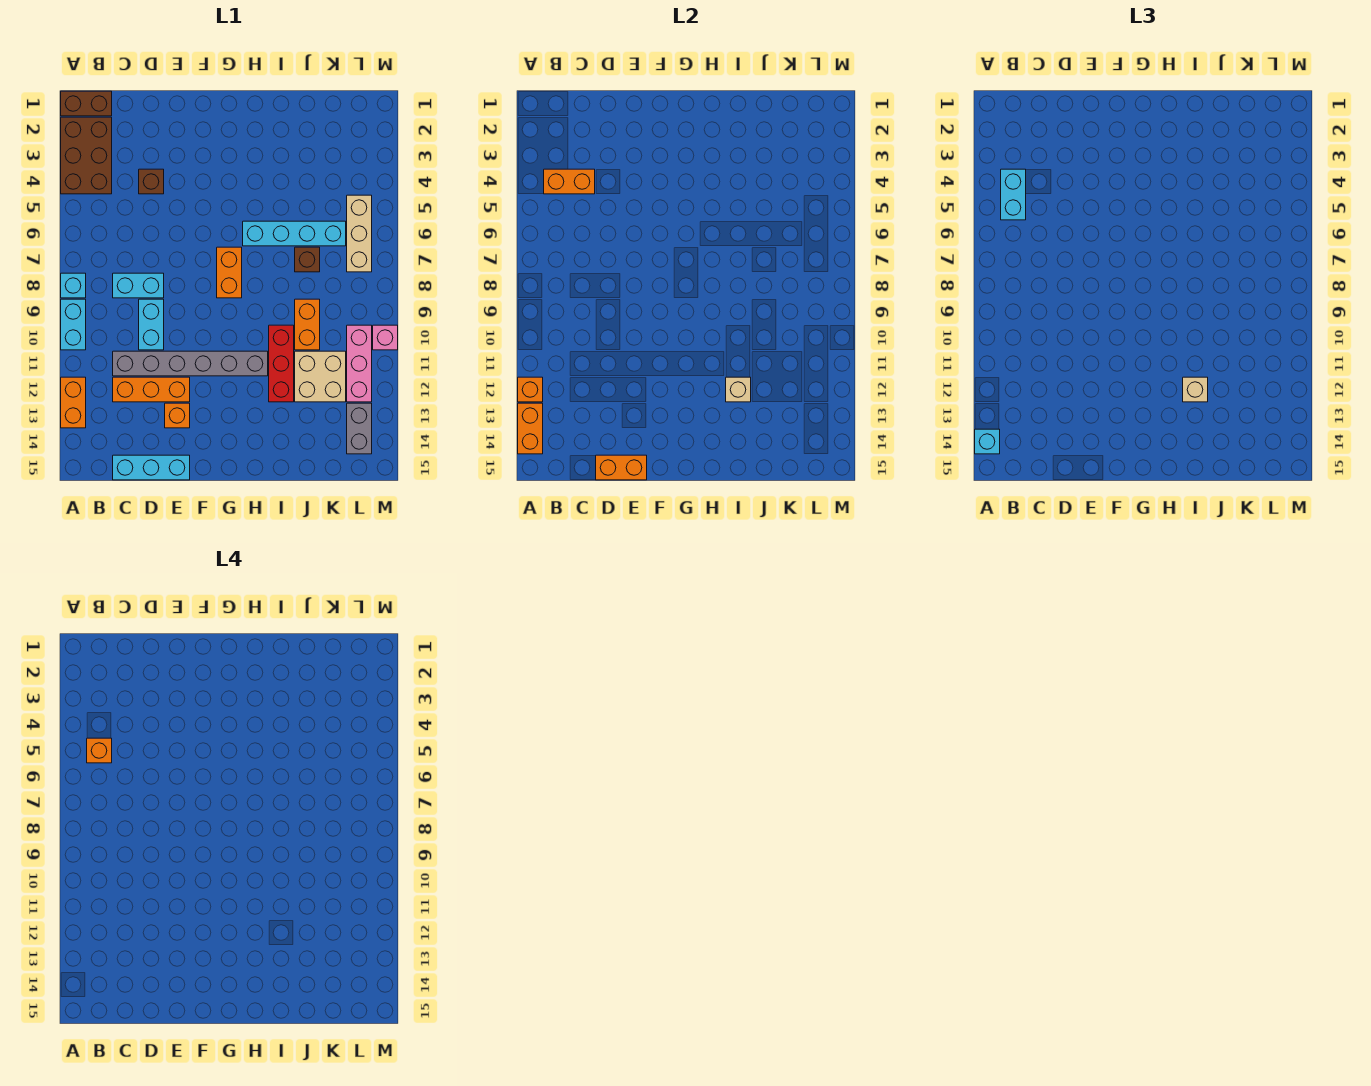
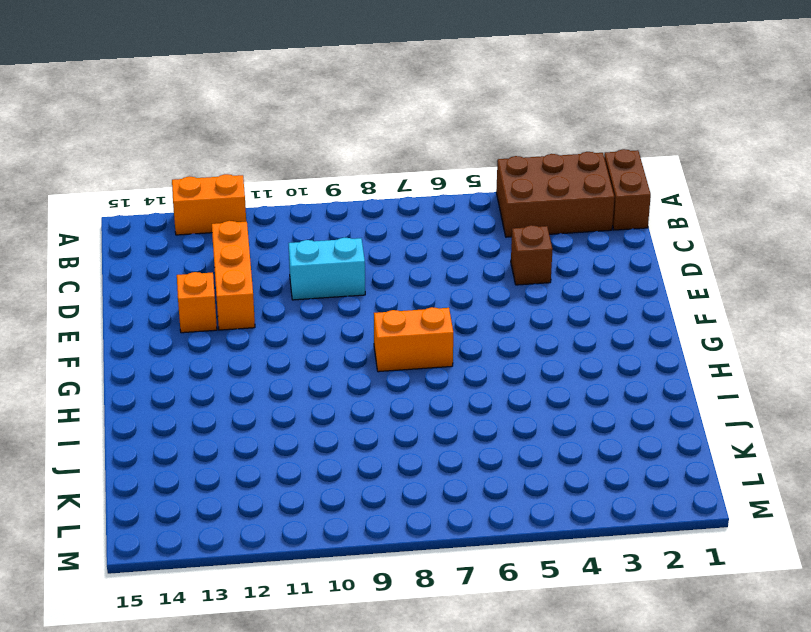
none -> cyan 1x1 brick [61,273,86,298]
none -> cyan 1x2 brick [61,299,86,350]
none -> cyan 1x2 brick [113,273,164,298]
none -> grey 1x6 brick [113,351,268,376]

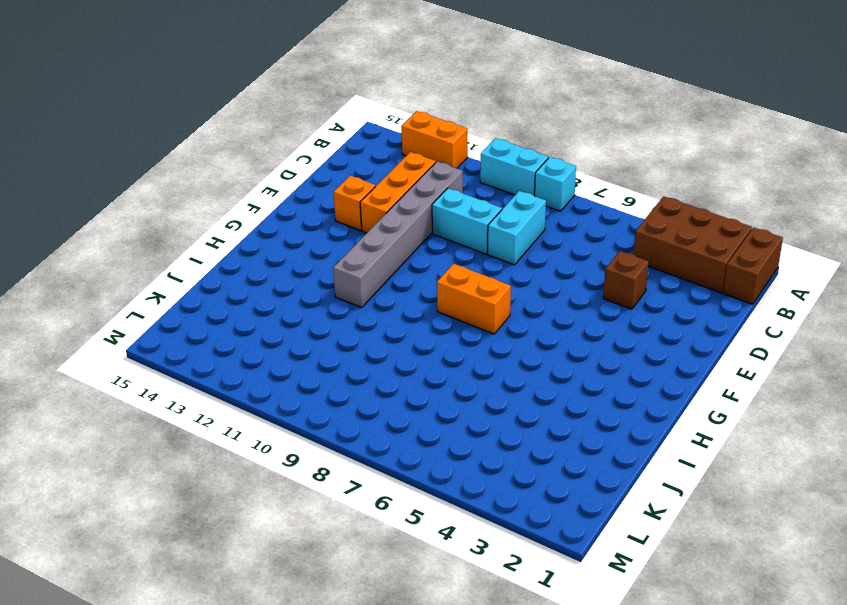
none -> cyan 1x3 brick [113,455,190,480]
none -> cyan 1x4 brick [243,221,346,246]
none -> red 1x3 brick [269,325,294,402]
none -> brown 1x1 brick [295,247,320,272]

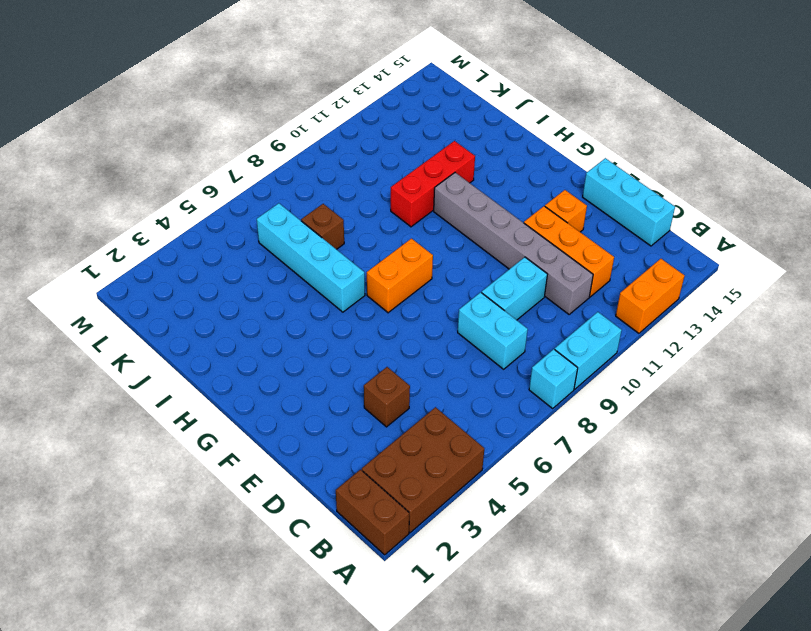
none -> orange 1x2 brick [295,299,320,350]
none -> tan 2x2 brick [295,351,346,402]
none -> tan 1x3 brick [347,195,372,272]
none -> pink 1x3 brick [347,325,372,402]

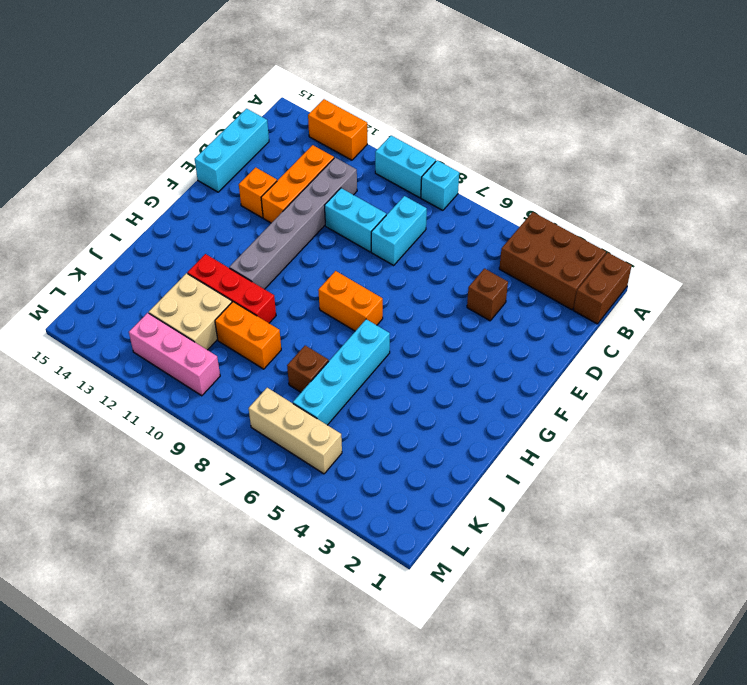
none -> grey 1x2 brick [347,403,372,454]
none -> pink 1x1 brick [373,325,398,350]
none -> orange 1x1 brick [518,377,543,402]
none -> orange 1x2 brick [518,403,543,454]

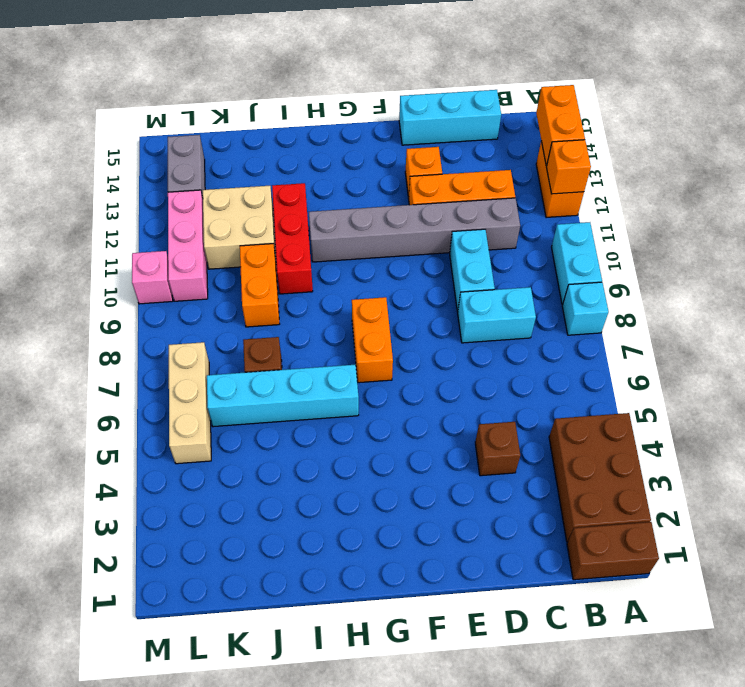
none -> orange 1x2 brick [544,169,595,194]
none -> orange 1x2 brick [596,455,647,480]
none -> tan 1x1 brick [726,377,751,402]
none -> cyan 1x1 brick [975,429,1000,454]

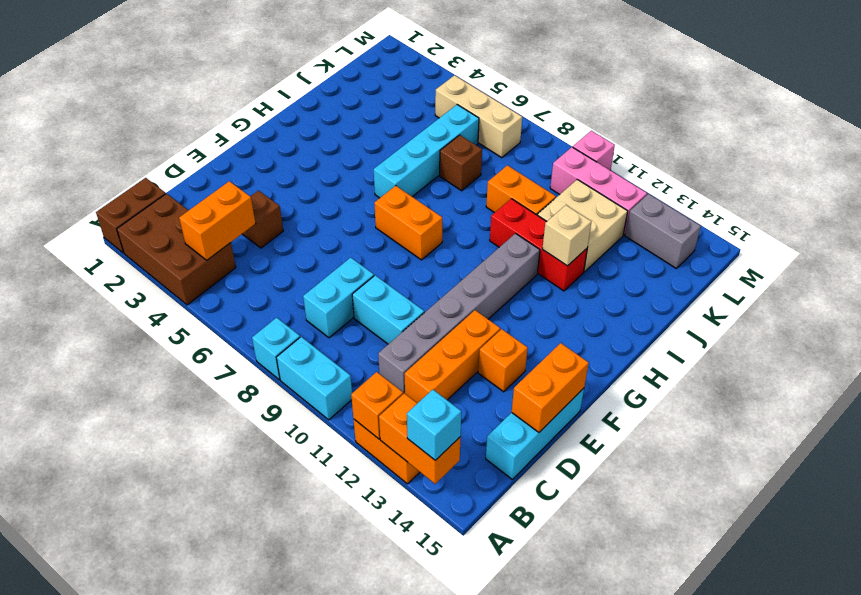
none -> cyan 1x2 brick [1001,169,1026,220]
none -> tan 1x1 brick [1183,377,1208,402]
none -> orange 1x1 brick [87,738,112,763]

